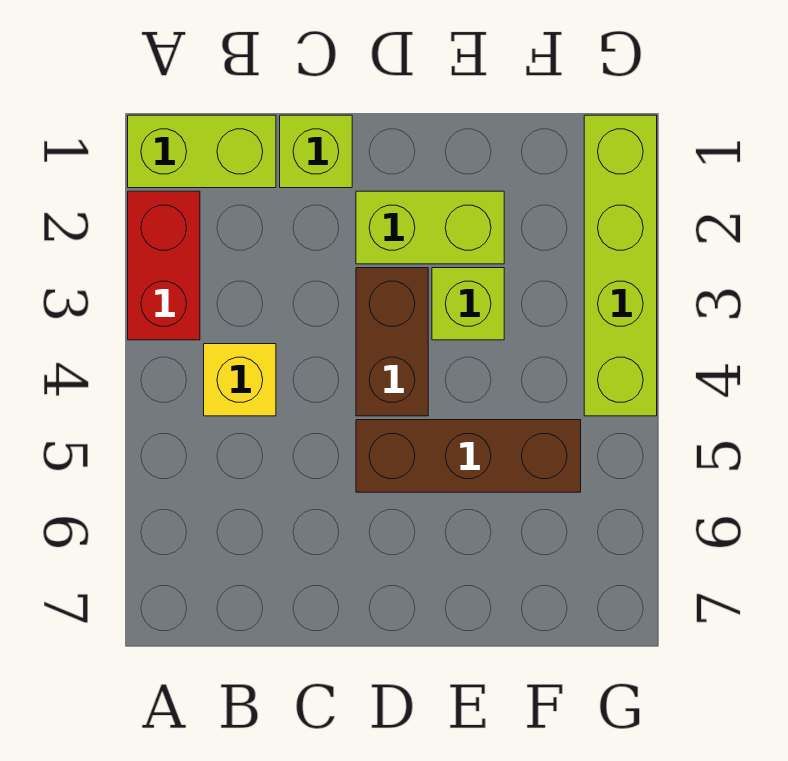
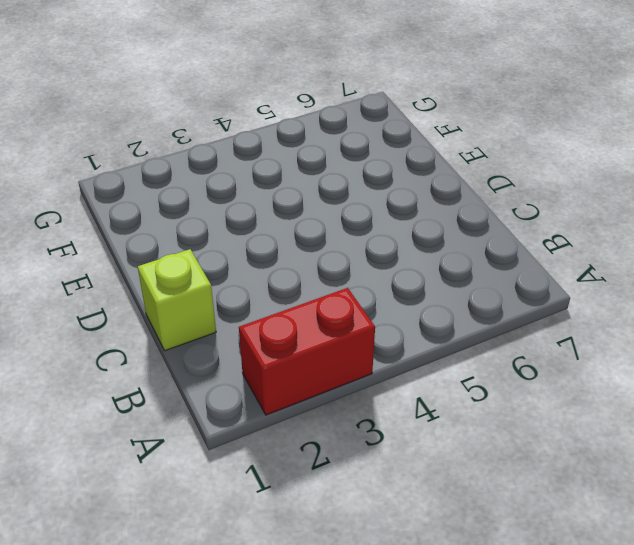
none -> lime 1x2 brick [128,115,276,188]
none -> yellow 1x1 brick [204,344,276,416]

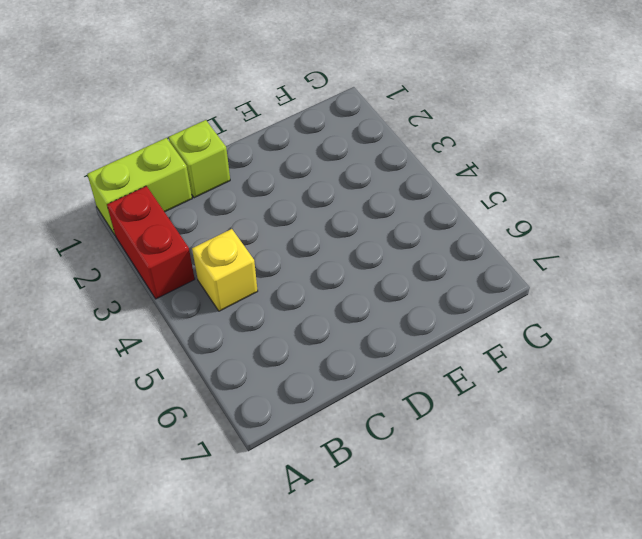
none -> lime 1x2 brick [356,191,504,264]
none -> brown 1x2 brick [356,268,428,416]

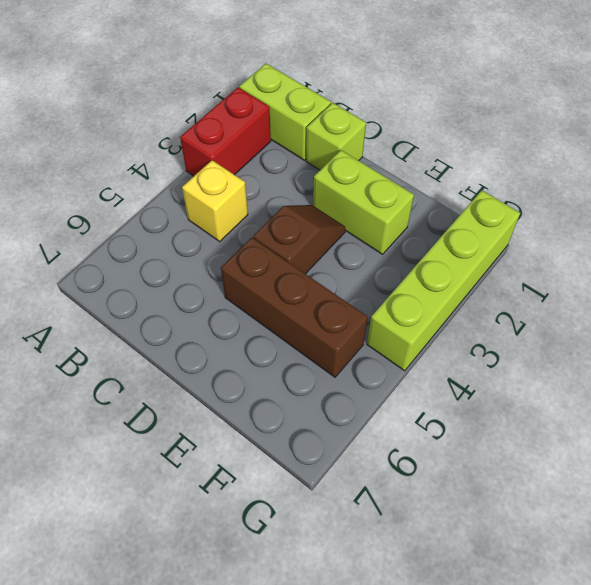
brown 1x2 slope [253,205,345,274] -> brown 1x2 brick [356,268,428,416]
none -> lime 1x1 brick [432,268,504,340]

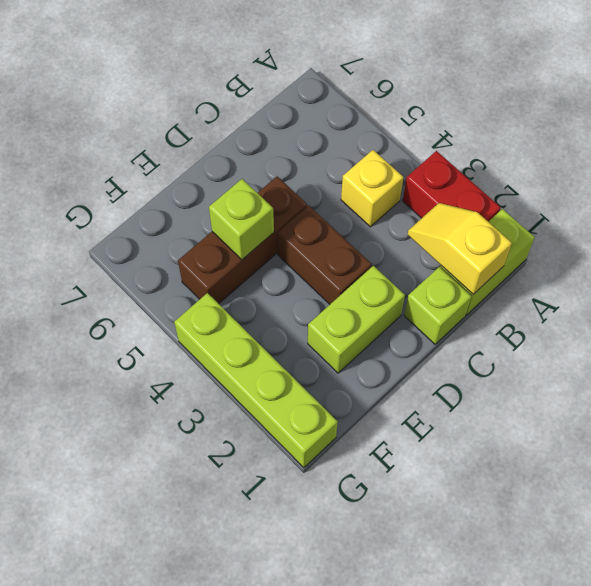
yellow 1x2 slope [408,203,512,294] -> none
lime 1x1 brick [209,179,274,260] -> lime 1x1 brick moved to [432,268,504,340]

